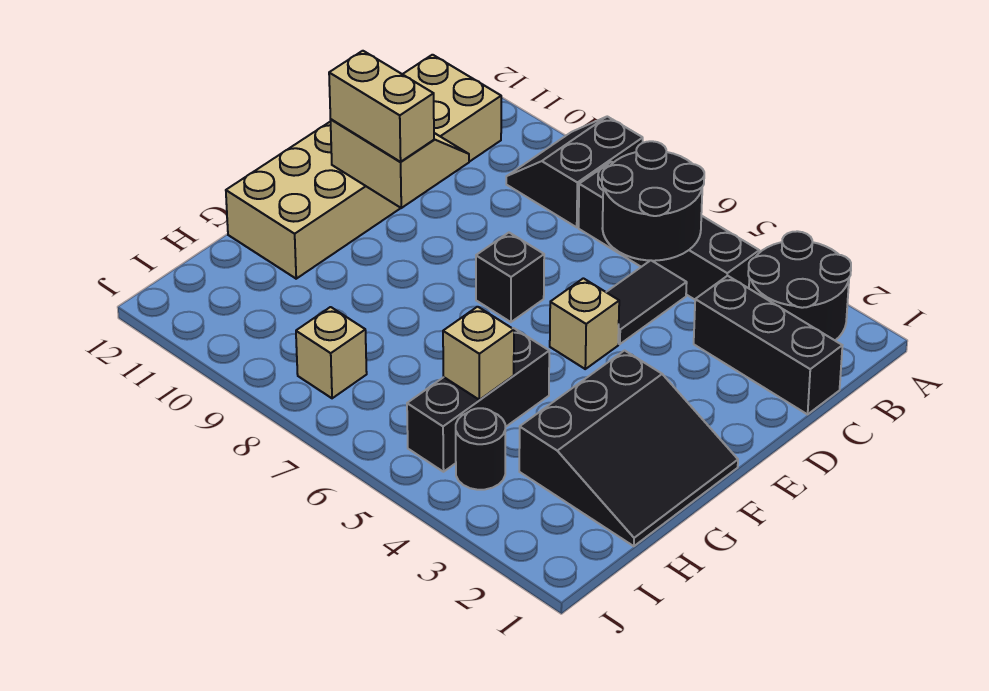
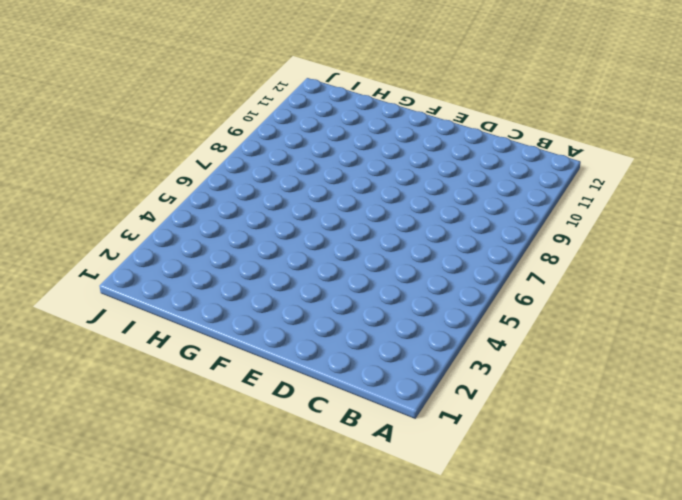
none -> black 2x2 round brick [748,231,851,340]
none -> black 2x2 slope [506,116,643,227]
none -> black 1x4 brick [579,162,759,300]

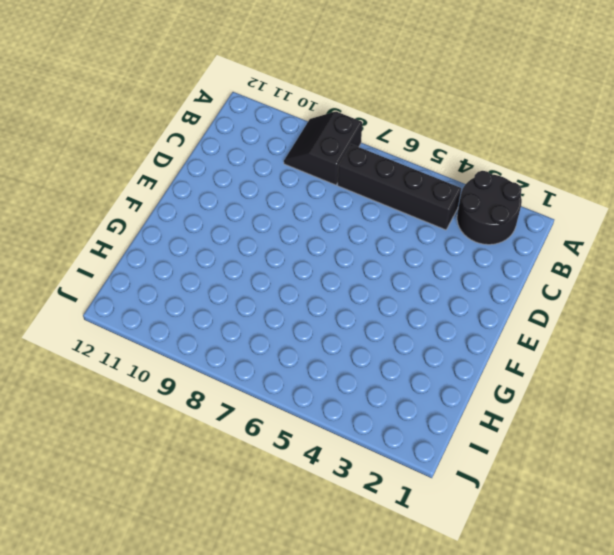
none -> tan 2x6 brick [226,55,501,279]
none -> black 1x3 brick [694,276,842,414]
none -> black 1x2 tile [606,260,687,344]

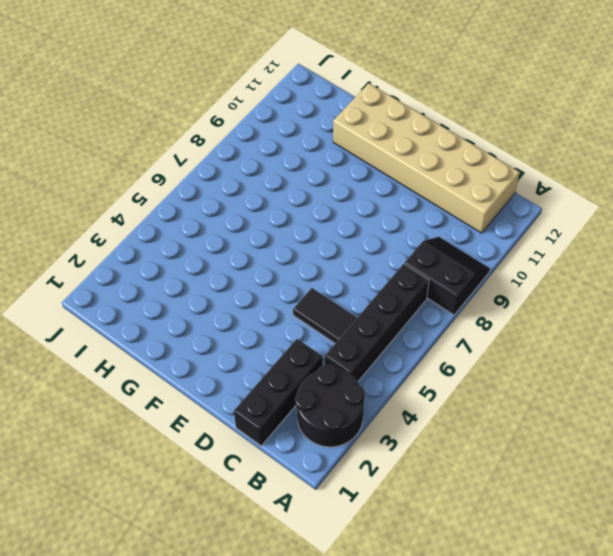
none -> tan 1x1 brick [550,278,619,369]
none -> black 1x1 brick [476,233,544,322]
none -> black 3x3 slope [519,351,738,546]

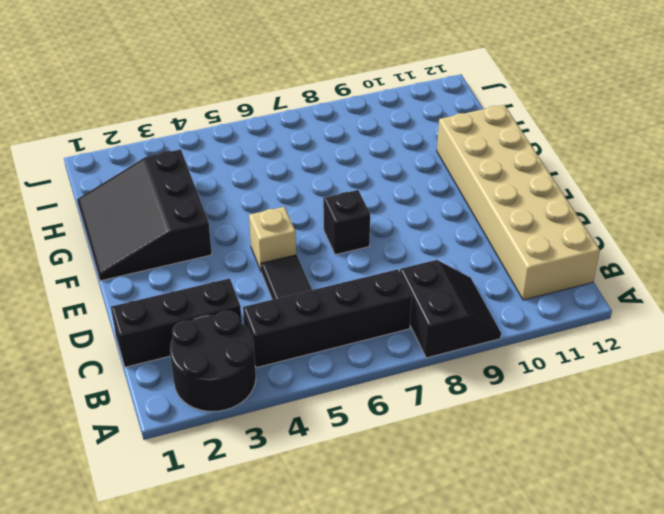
none -> black 1x3 brick [407,328,549,472]
none -> black 1x1 round brick [456,408,505,490]
none -> tan 1x1 brick [296,307,367,398]

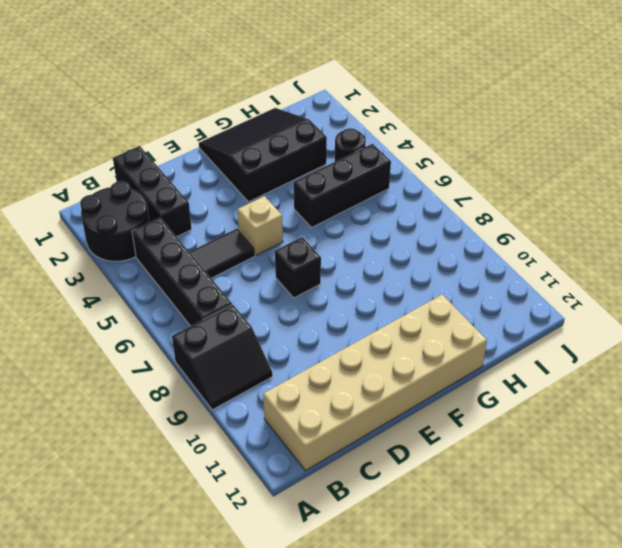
none -> tan 1x1 brick [296,307,367,398]
none -> black 2x2 round brick [602,141,704,261]
none -> tan 2x2 slope [331,119,469,208]

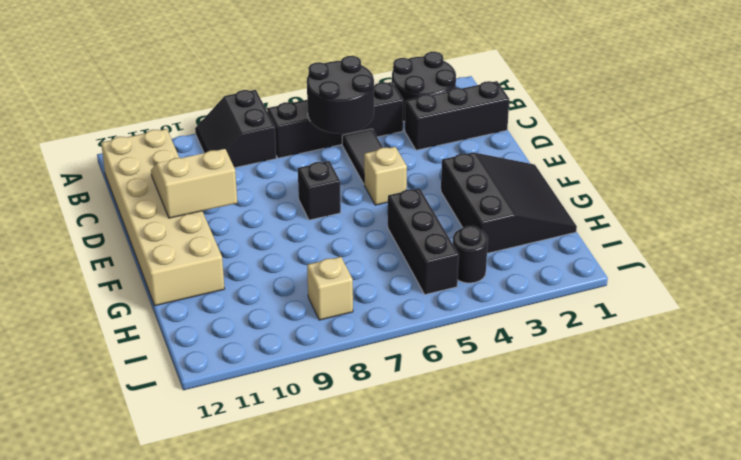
none -> tan 1x1 brick [443,307,514,400]
none -> tan 1x2 brick [329,51,434,162]

